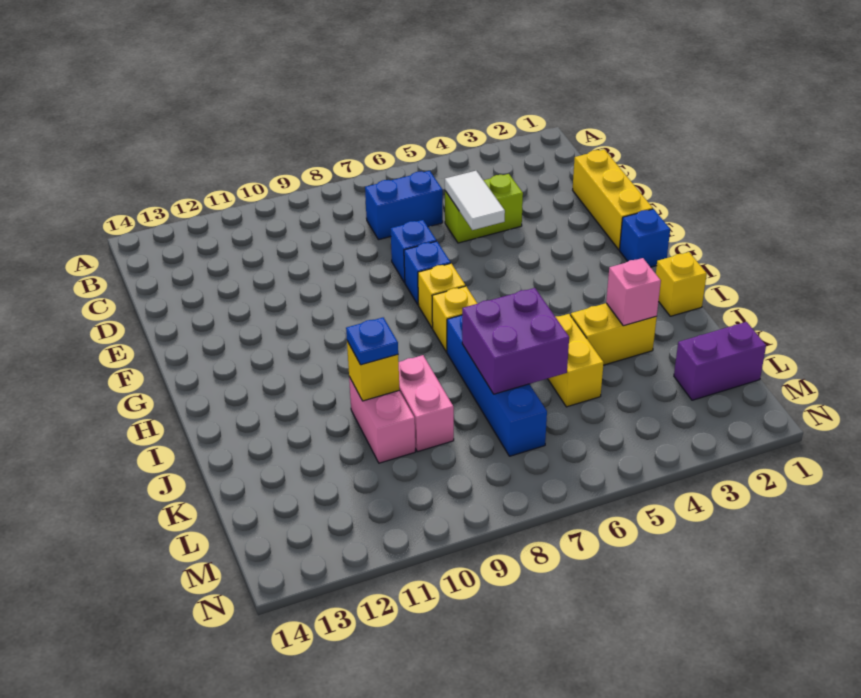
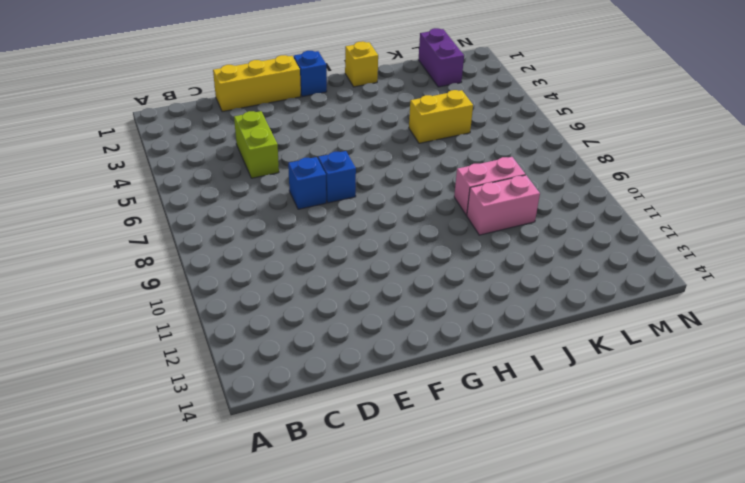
none -> blue 1x2 brick [365,171,443,240]
none -> yellow 1x1 brick [418,263,465,328]
none -> yellow 1x1 brick [432,286,477,352]

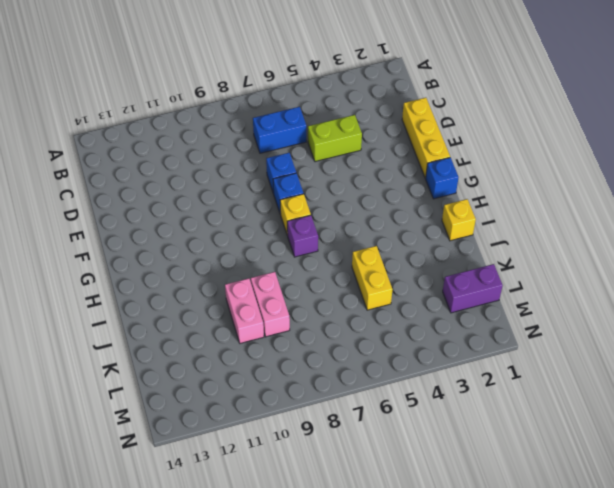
purple 1x1 brick [287,215,318,257] -> yellow 1x1 brick [432,286,477,352]
none -> blue 1x4 brick [447,315,547,456]
none -> yellow 1x2 brick [571,303,657,365]
none -> white 1x2 tile [445,171,505,230]

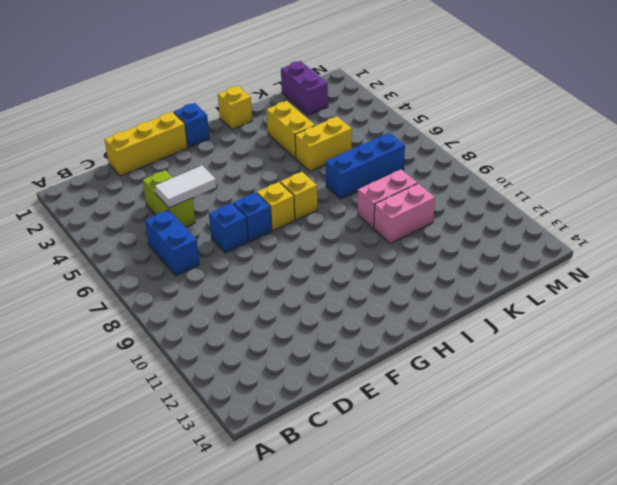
blue 1x3 brick [326,133,405,199] -> blue 1x4 brick [447,315,547,456]
none -> pink 1x1 brick [606,258,661,326]
none -> purple 2x2 brick [462,288,569,394]
none -> yellow 1x1 brick [347,341,399,401]

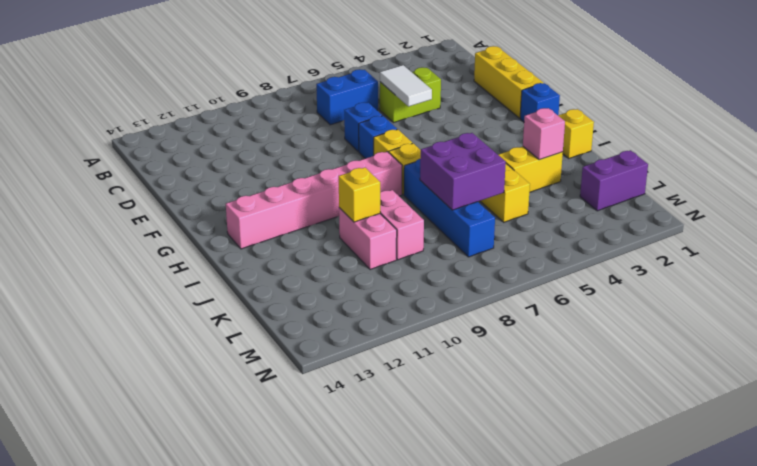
pink 1x6 brick [226,152,402,249] -> none
none -> blue 1x1 plate [346,317,398,365]

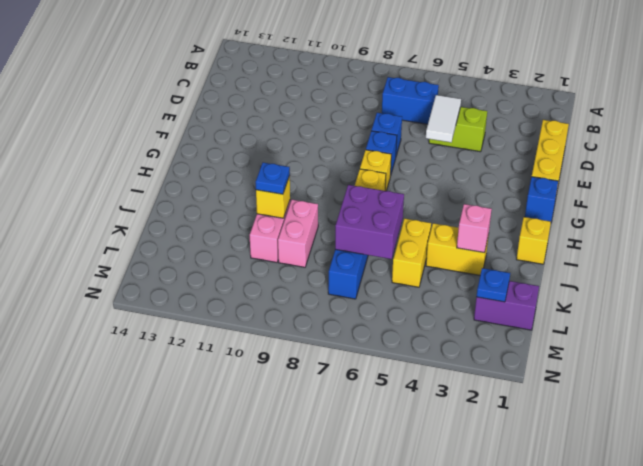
blue 1x1 plate [476,268,510,302] -> none

